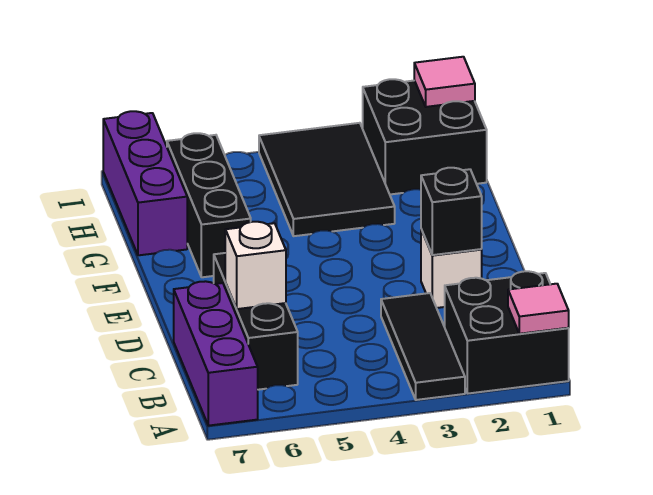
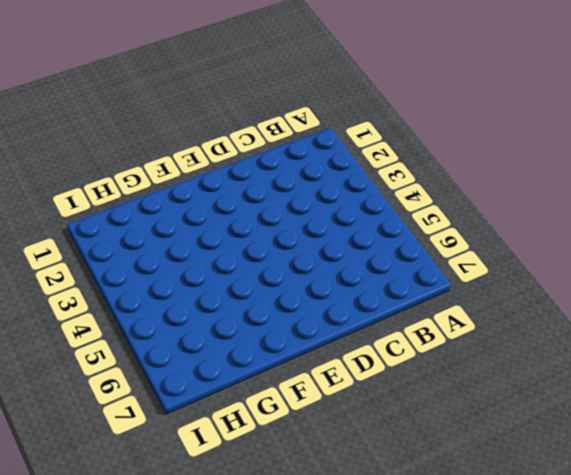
none -> black 2x2 brick [445,271,569,393]
none -> black 1x3 tile [381,293,465,400]
none -> purple 1x3 brick [174,281,258,426]

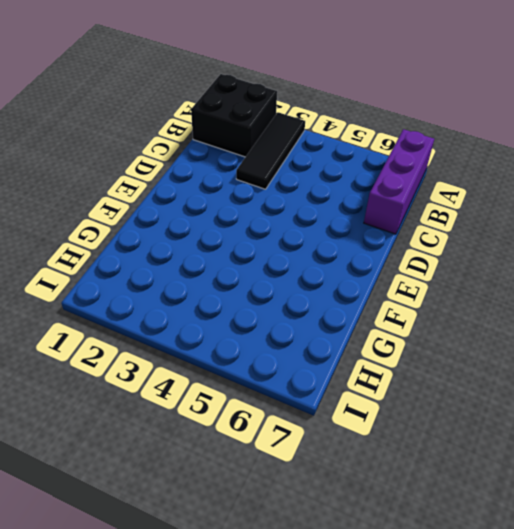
none -> black 1x3 brick [214,253,298,390]
none -> white 1x1 brick [421,229,482,308]
none -> black 1x3 brick [167,133,251,277]

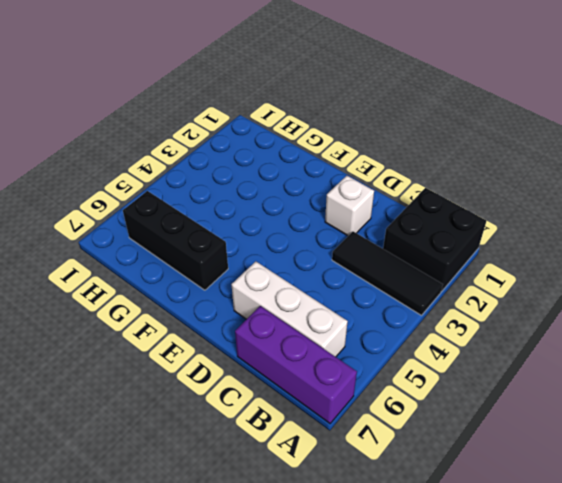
white 1x3 brick [231,261,348,357] -> black 1x3 brick [214,253,298,390]
none -> black 2x3 tile [259,123,395,236]
none -> purple 1x3 brick [103,111,187,255]
none -> black 2x2 brick [363,79,487,194]

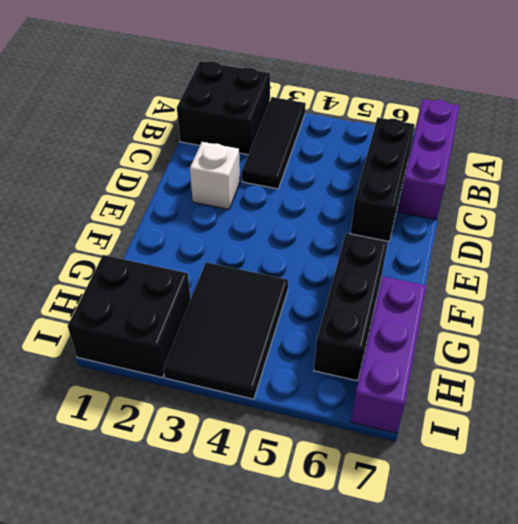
none -> pink 1x1 tile [508,284,569,334]
none -> white 1x1 brick [225,222,286,309]
none -> black 1x1 brick [421,168,482,255]

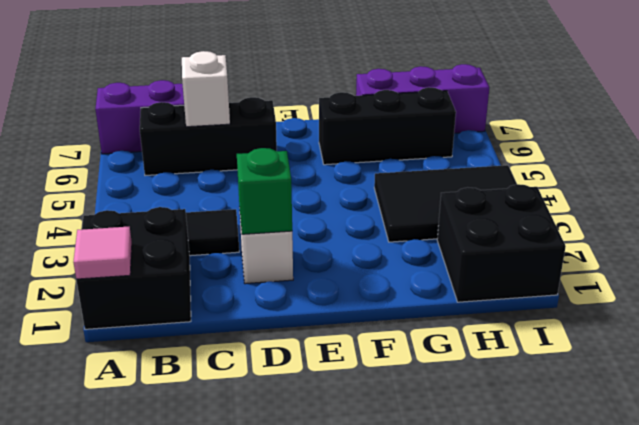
green 1x1 brick [237,148,292,234] -> black 1x1 brick [421,168,482,255]
none -> pink 1x1 tile [414,57,475,107]

